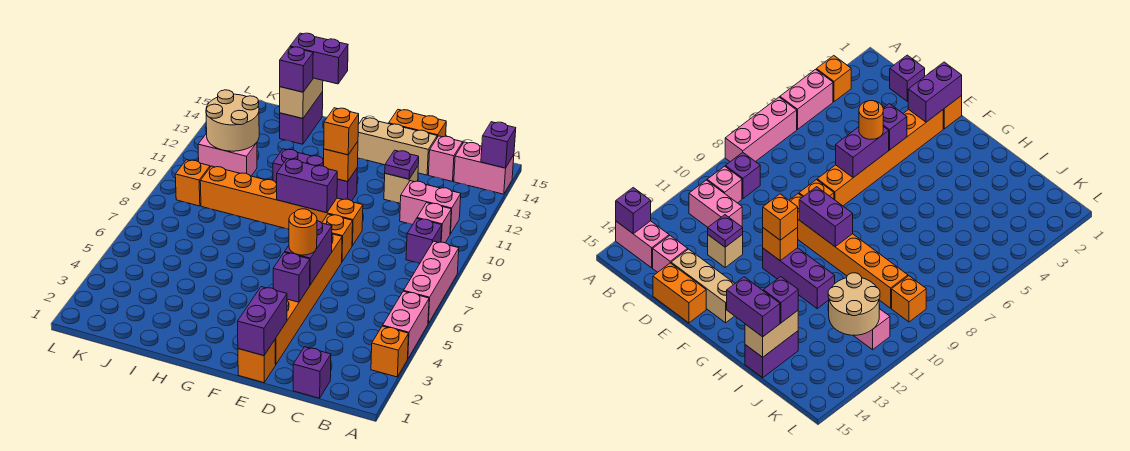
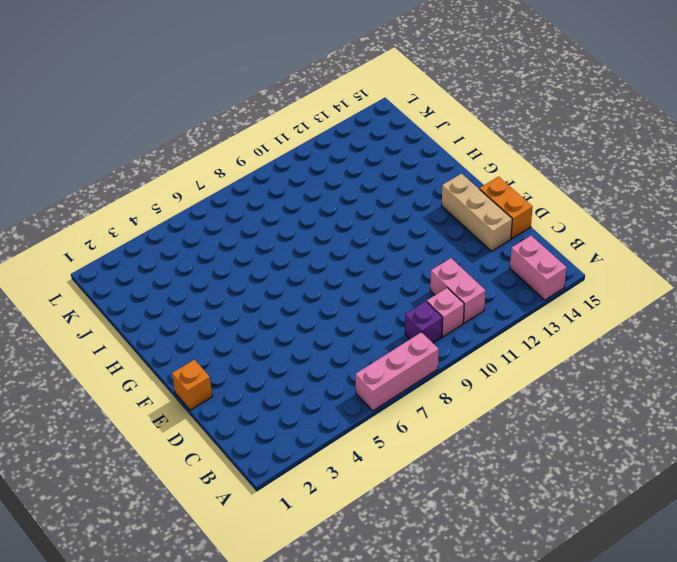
none -> orange 1x1 brick [371,326,408,377]
none -> pink 1x2 brick [383,291,429,358]
none -> purple 1x1 brick [293,347,331,398]
none -> pink 1x1 brick [428,136,463,182]

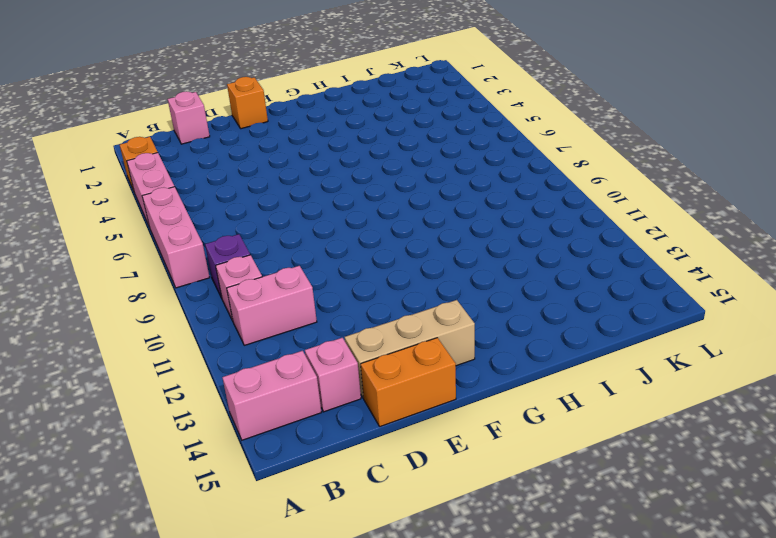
pink 1x1 brick [168,91,210,144] -> purple 1x1 brick [293,347,331,398]
none -> tan 1x1 brick [384,166,418,203]
none -> orange 1x6 brick [275,234,342,364]
none -> orange 1x1 brick [322,214,353,261]
none -> orange 1x6 brick [200,166,363,246]

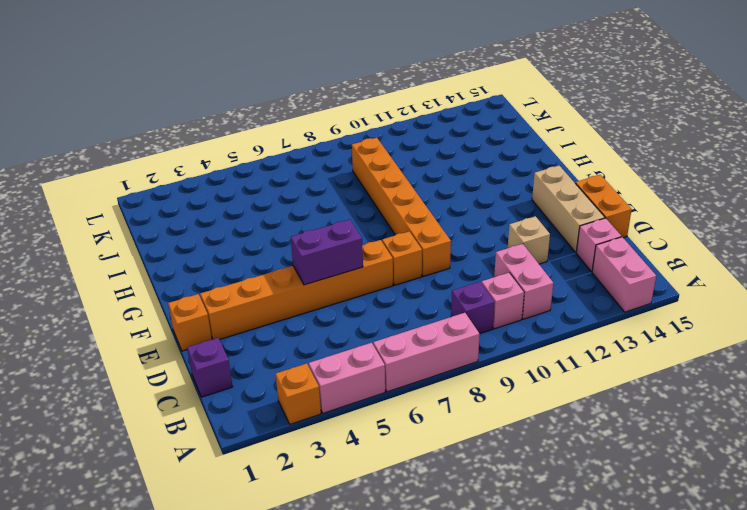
none -> purple 1x3 brick [273,149,357,201]
none -> purple 1x2 brick [280,92,323,144]
none -> pink 1x2 brick [198,133,257,176]
none -> orange 1x1 brick [175,160,210,206]

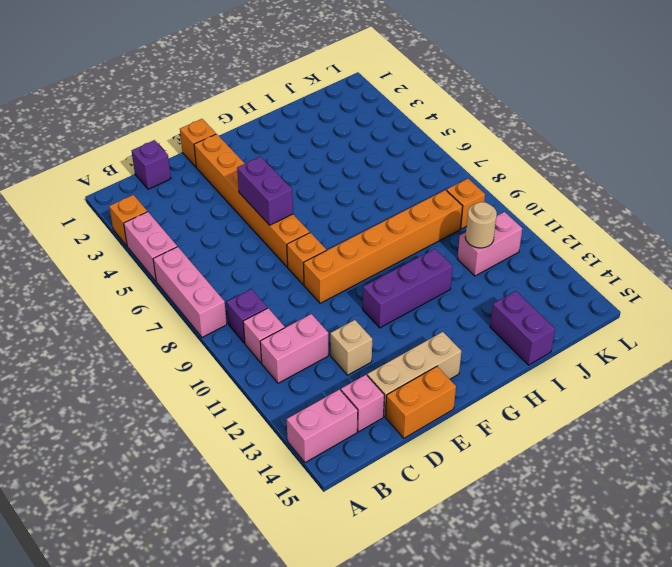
tan 1x1 round brick [466,202,497,248] -> tan 2x2 round brick [206,90,259,151]
none -> purple 1x1 brick [481,122,516,168]
none -> purple 1x1 plate [385,150,419,179]
none -> purple 1x2 brick [238,287,287,356]
none -> purple 1x1 brick [273,252,310,302]

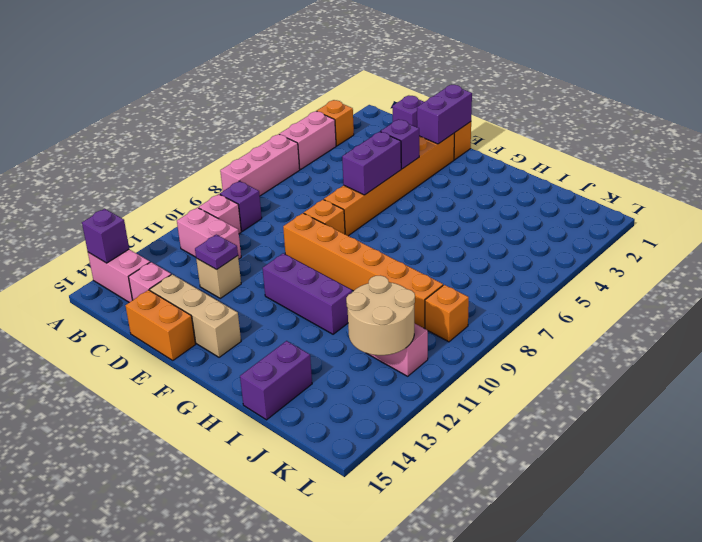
none -> purple 1x2 brick [277,159,337,213]
none -> orange 1x1 brick [324,142,358,182]
none -> tan 1x2 brick [280,78,323,118]
none -> orange 1x1 round brick [289,209,317,255]

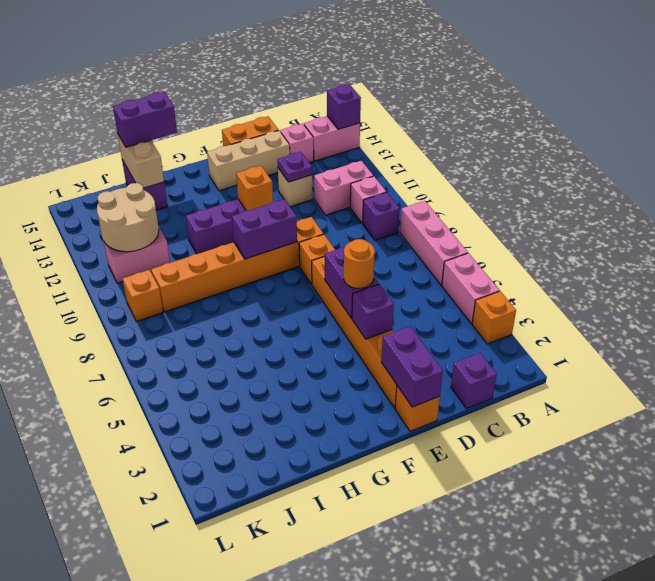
none -> orange 1x1 brick [324,108,359,155]
none -> purple 1x1 brick [280,47,313,92]

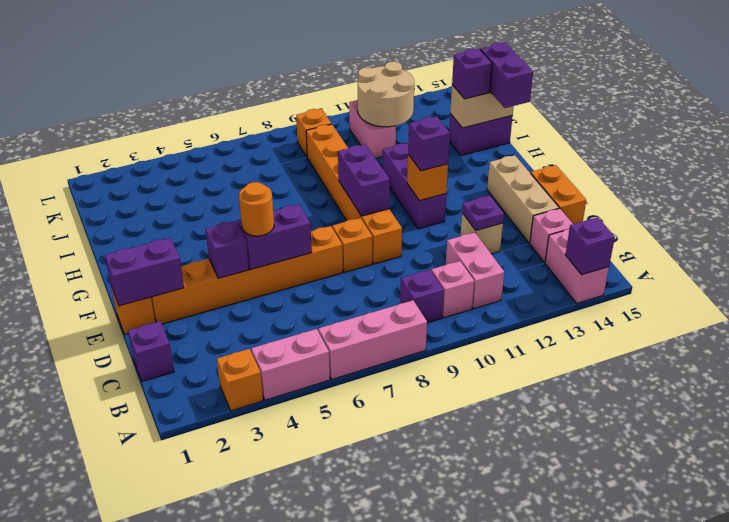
purple 1x1 brick [408,116,450,171] -> orange 1x1 brick [324,108,359,155]

